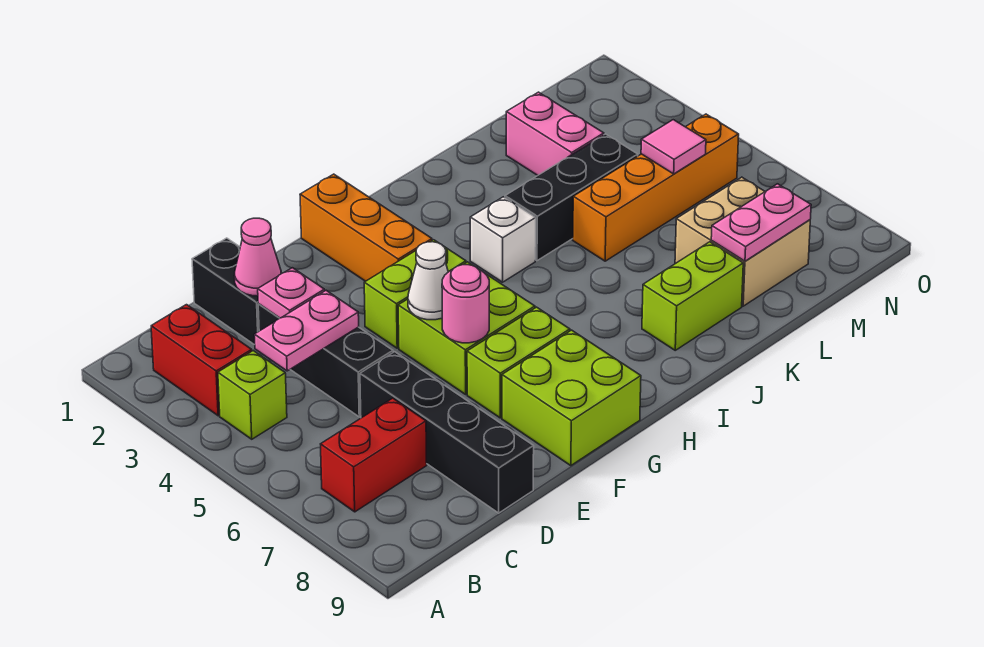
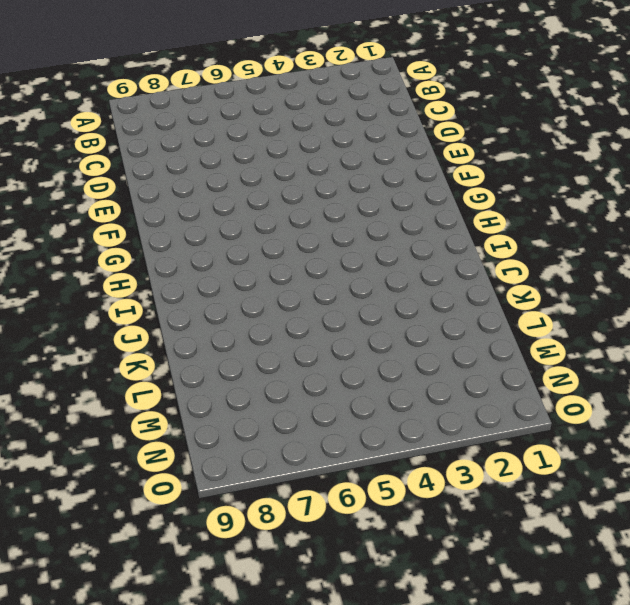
none -> red 1x2 brick [151,305,252,416]
none -> lime 1x1 brick [218,351,287,439]
none -> red 1x2 brick [321,398,427,512]

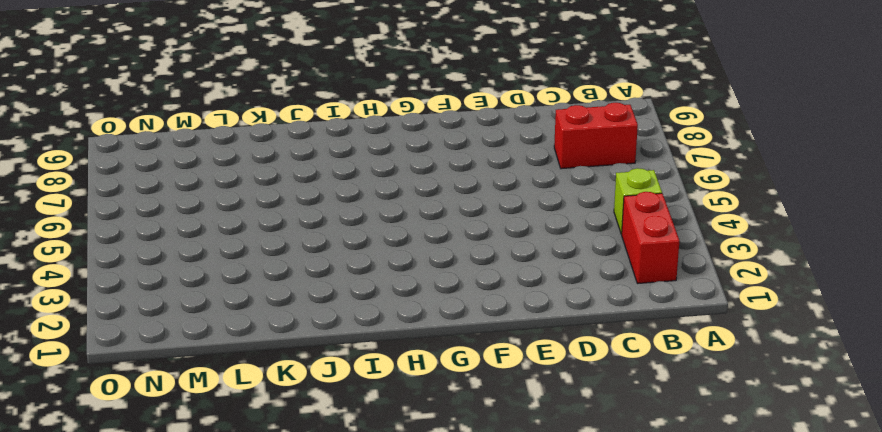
none -> black 1x2 brick [192,238,259,345]
none -> black 1x3 brick [258,304,393,417]
none -> black 1x4 brick [360,352,534,513]

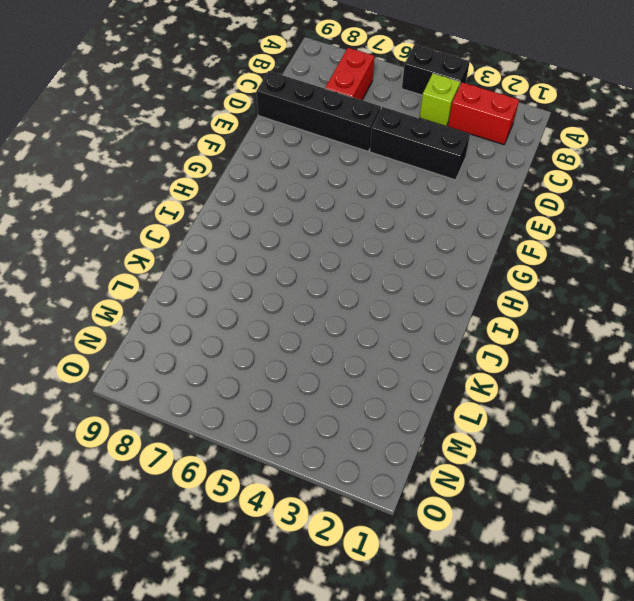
black 1x2 brick [402,45,470,95] -> black 1x2 brick moved to [192,238,259,345]
none -> lime 1x2 brick [364,240,466,348]
none -> lime 2x2 brick [398,262,535,394]
none -> lime 1x2 brick [467,307,570,418]

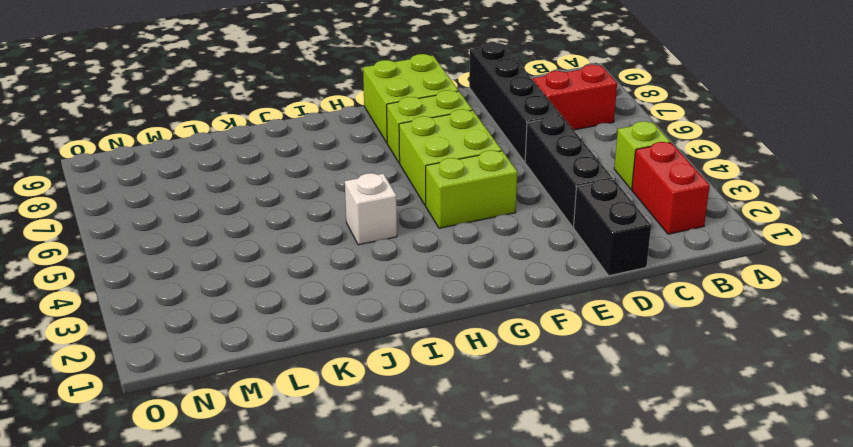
none -> orange 1x3 brick [300,174,432,281]
none -> black 1x3 brick [505,134,638,261]
none -> lime 1x2 brick [642,242,743,350]

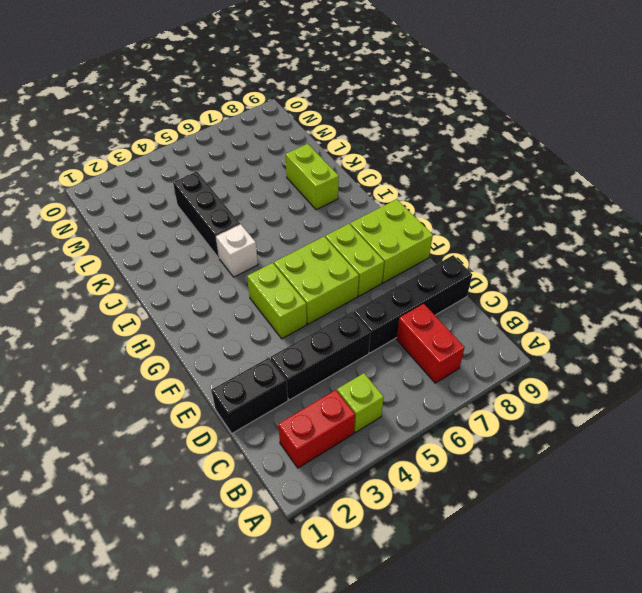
none -> orange 1x3 brick [300,174,432,281]
none -> orange 1x4 brick [573,114,739,261]
none -> pink 1x2 brick [506,92,604,176]

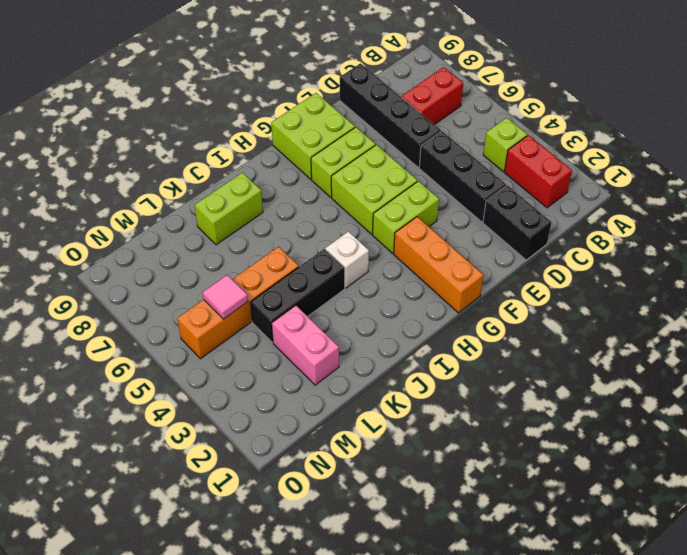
none -> tan 2x2 brick [675,177,810,306]
none -> pink 1x2 plate [254,291,359,371]
none -> pink 1x1 cone [235,218,281,296]

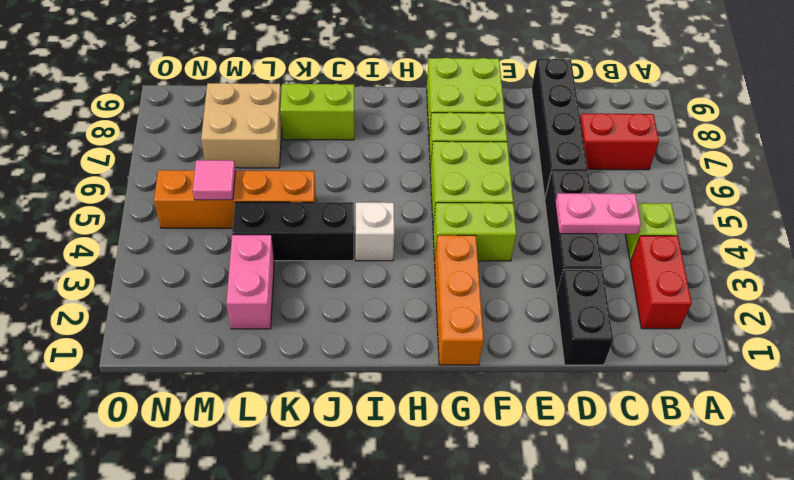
none -> pink 1x1 cone [235,218,281,296]
none -> pink 1x1 plate [258,268,324,318]
none -> white 1x1 cone [408,242,448,320]

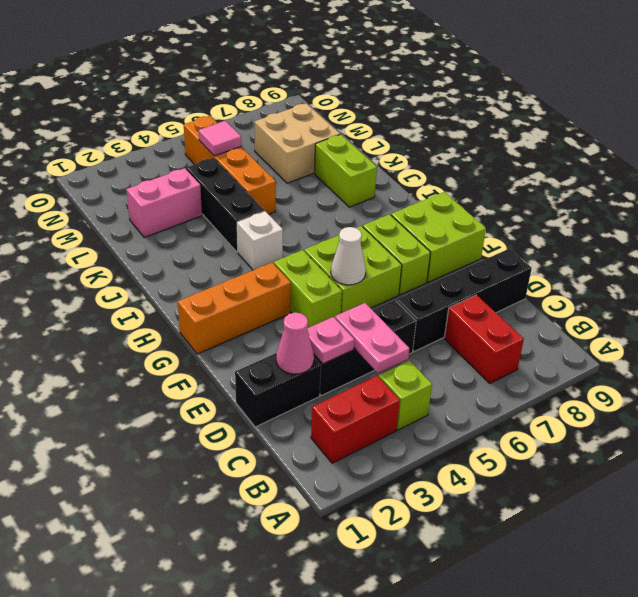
none -> pink 1x1 round brick [442,265,489,343]
none -> pink 1x2 plate [711,184,811,261]

